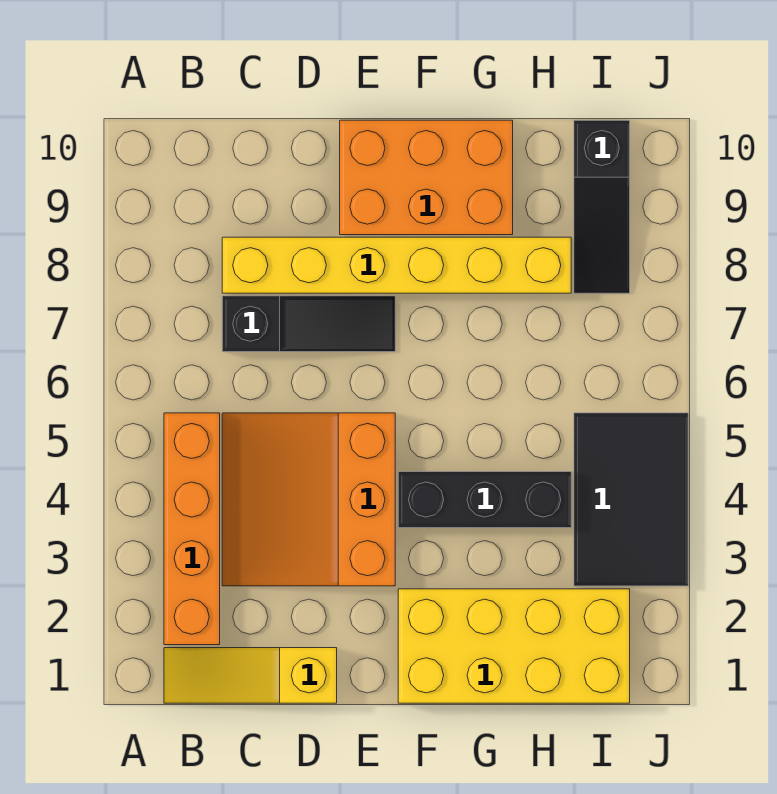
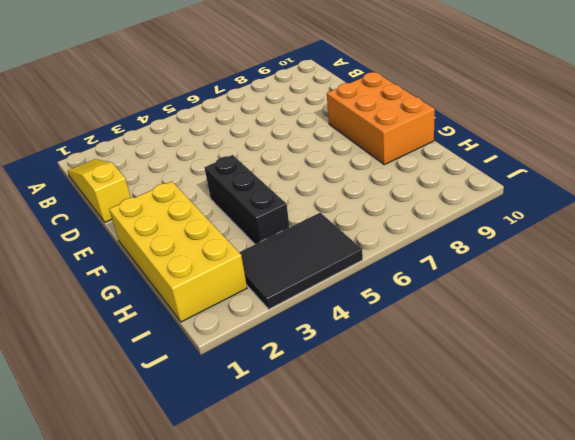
none -> orange 1x4 brick [164,413,220,645]
none -> orange 3x3 slope [222,413,395,586]

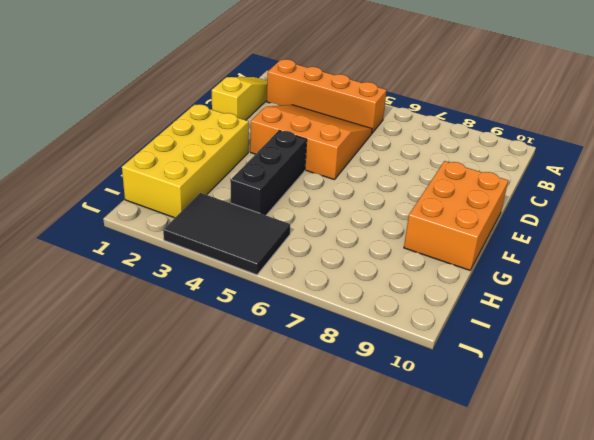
none -> black 1x3 slope [222,296,395,352]
none -> yellow 1x6 brick [222,237,571,293]

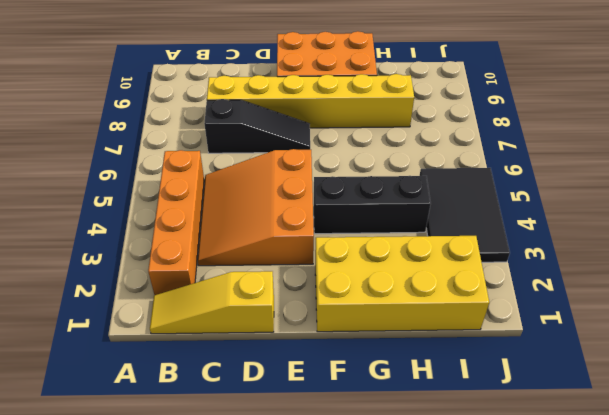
none -> black 1x3 slope [574,120,630,293]

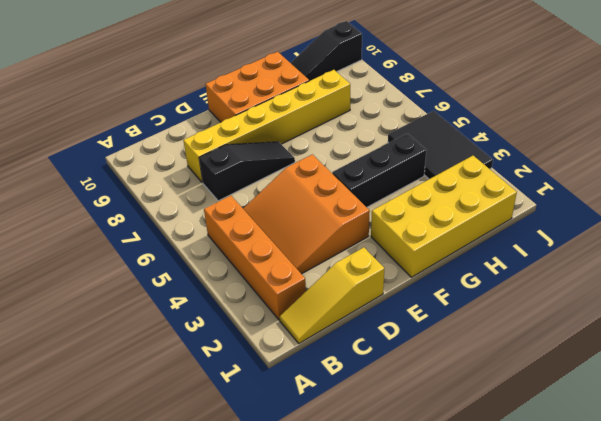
black 1x3 slope [291,21,362,81] -> black 1x3 slope turned to [574,120,630,293]

